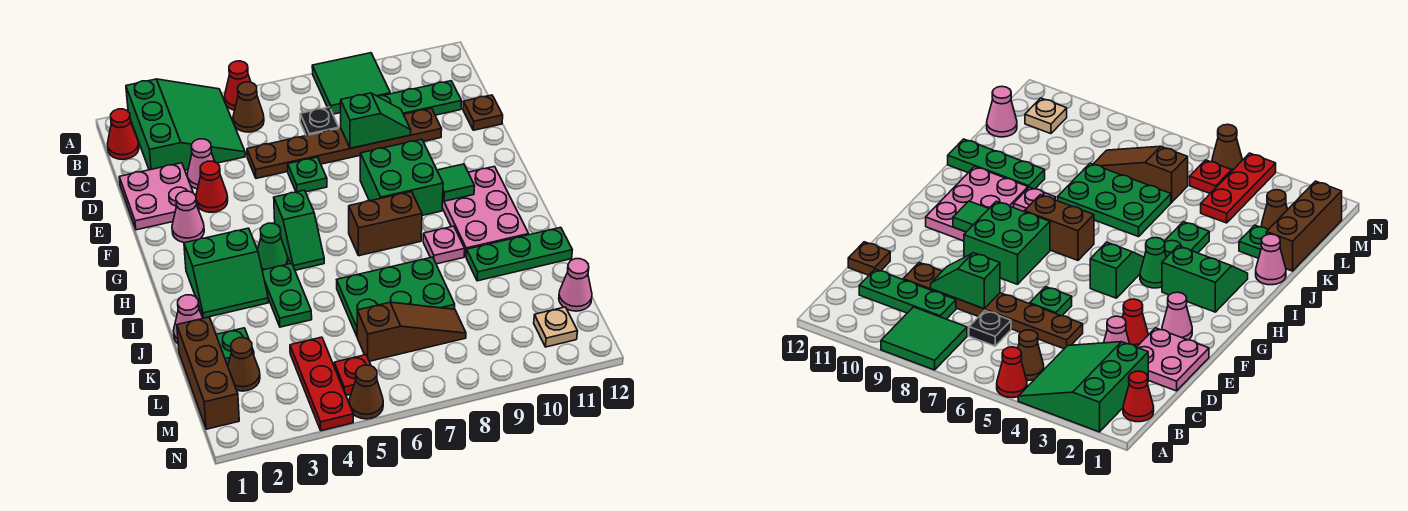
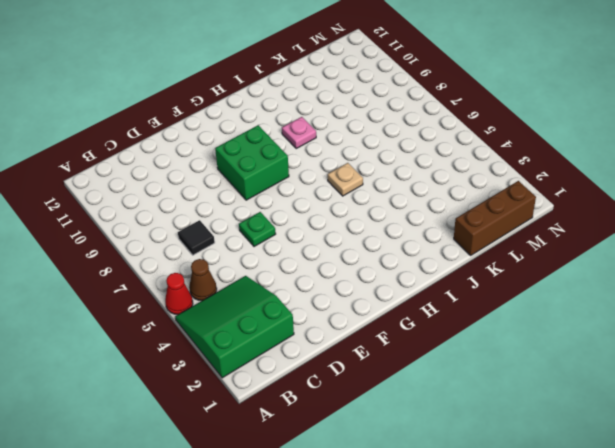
black 1x1 tile [178,220,215,255] -> black 1x1 plate [300,107,339,136]
tan 1x1 plate [327,163,363,196] -> tan 1x1 plate moved to [534,307,577,347]
none -> green 2x2 tile [312,53,390,114]
none -> red 1x1 cone [108,109,139,160]
none -> green 1x3 plate [378,81,461,115]
none -> pink 2x2 plate [119,163,199,230]

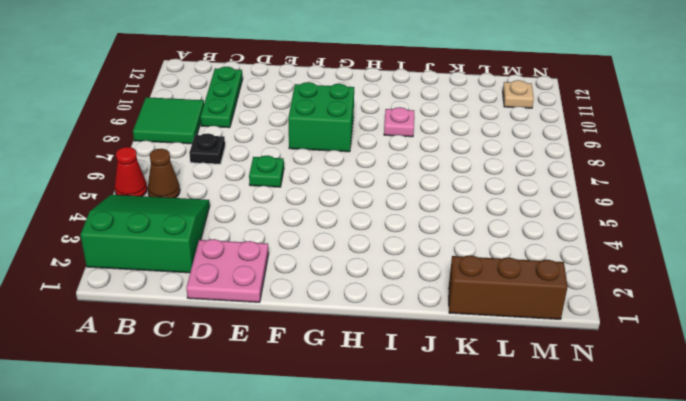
none -> red 1x1 cone [108,109,139,160]
none -> pink 1x1 cone [187,139,215,189]
none -> brown 1x6 plate [247,108,442,178]
none -> brown 1x1 plate [463,95,503,130]

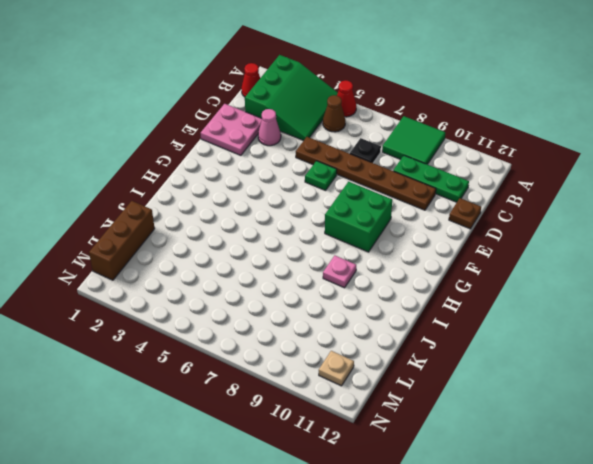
none -> red 1x1 cone [196,161,228,212]
none -> pink 1x1 cone [172,191,204,243]
none -> green 1x2 slope [274,190,324,270]
none -> pink 2x3 plate [442,167,529,256]

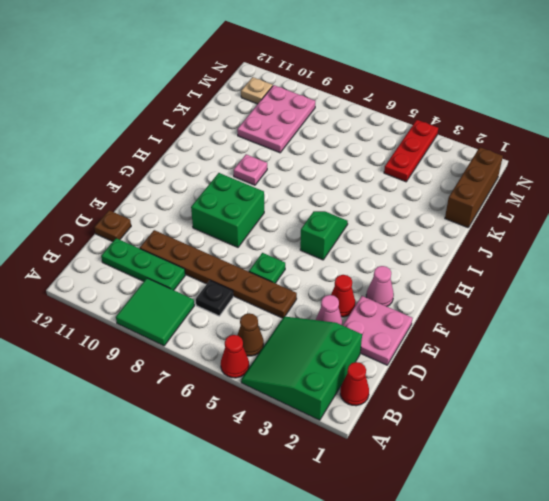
pink 2x3 plate [237,85,315,153] -> pink 2x3 plate moved to [442,167,529,256]
none -> green 2x2 slope [184,228,268,318]
none -> green 1x1 cone [258,223,288,270]
none -> brown 1x2 brick [349,192,422,256]
none -> green 1x2 plate [262,263,312,327]

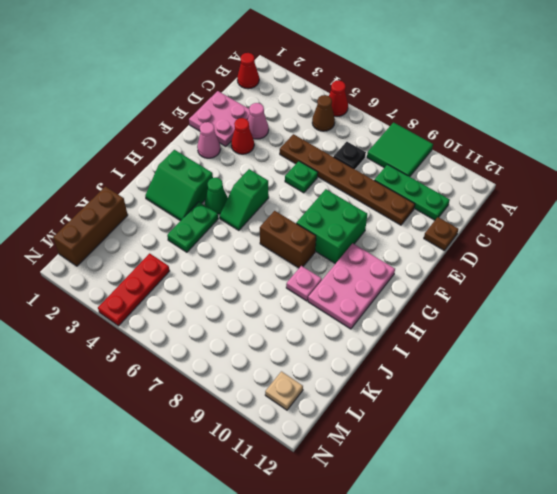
none -> green 3x3 slope [126,79,245,170]
none -> pink 1x1 cone [173,295,203,343]
none -> green 2x3 plate [337,257,455,335]
none -> green 1x3 plate [466,227,572,281]

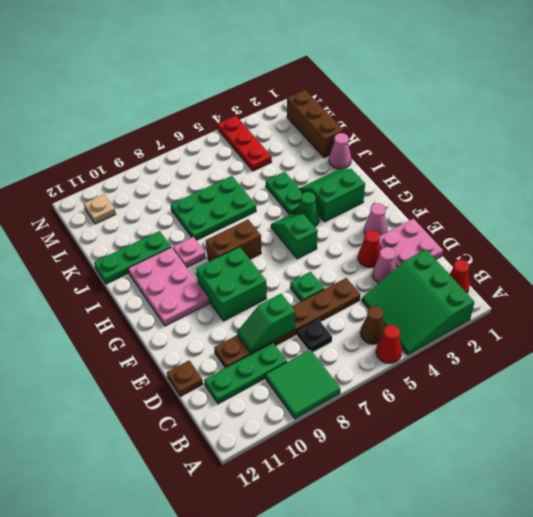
none -> green 1x1 plate [216,328,254,366]
none -> brown 1x1 cone [228,338,260,391]
none -> brown 1x3 slope [357,302,466,361]
none -> pink 1x1 cone [559,259,592,311]

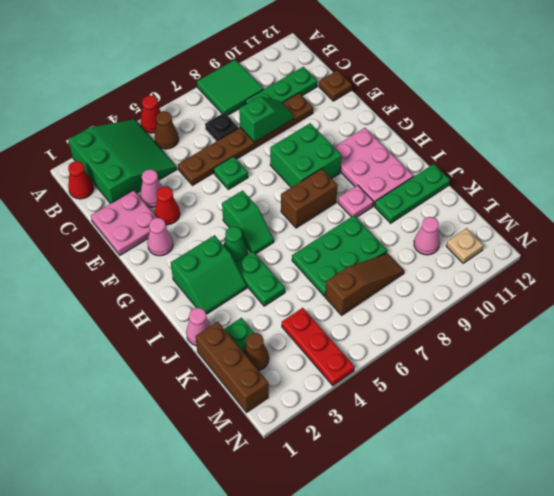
pink 1x1 cone [414,217,440,255] -> pink 1x1 cone moved to [559,259,592,311]
none -> red 1x1 plate [334,355,371,395]
none -> brown 1x1 cone [349,365,383,419]
none -> green 1x1 tile [437,164,475,201]

